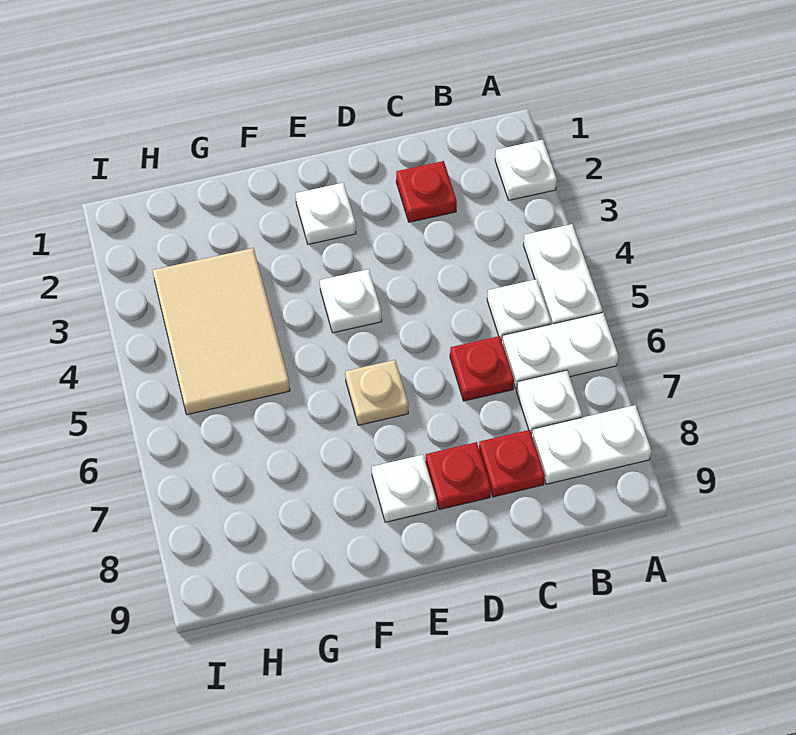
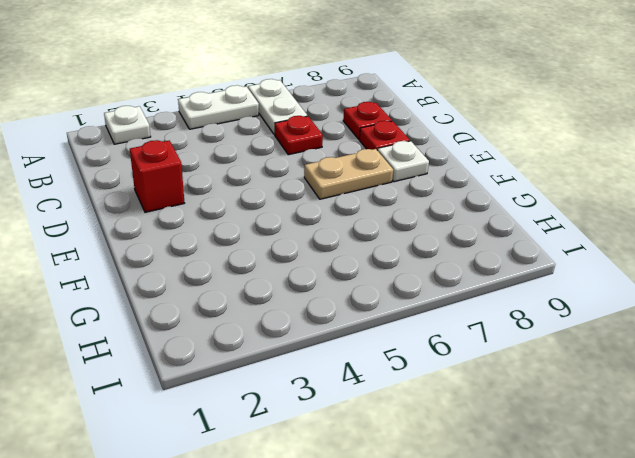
red 1x1 brick [130,140,184,212] -> none
tan 1x2 plate [304,149,393,199] -> tan 1x1 plate [345,360,409,425]
none -> white 1x2 plate [532,405,651,484]
none -> white 1x1 plate [487,279,551,340]
none -> white 1x1 plate [516,370,582,434]

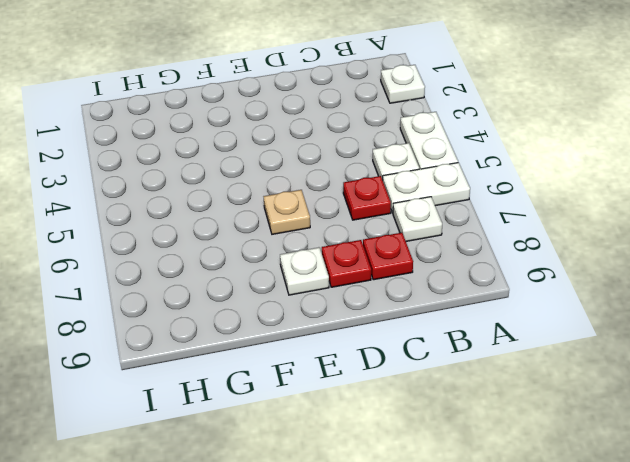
none -> white 1x2 plate [532,405,651,484]
none -> red 1x1 plate [396,161,457,222]
none -> white 1x1 plate [296,183,356,244]

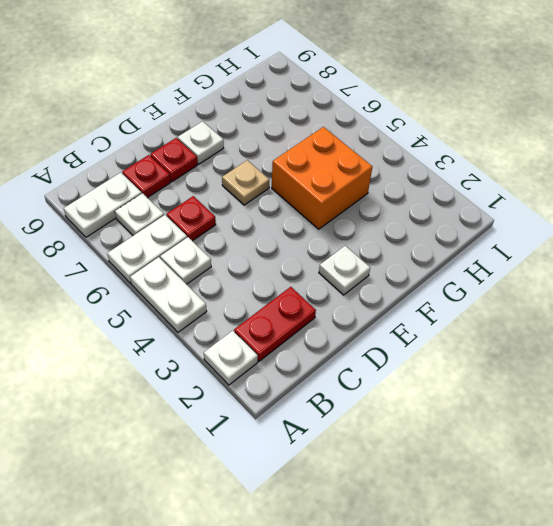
red 1x2 plate [234,287,316,361] -> red 1x1 plate [396,161,457,222]
orange 2x2 brick [272,127,372,229] -> tan 2x3 tile [153,248,290,415]
none -> white 1x1 plate [320,269,382,333]

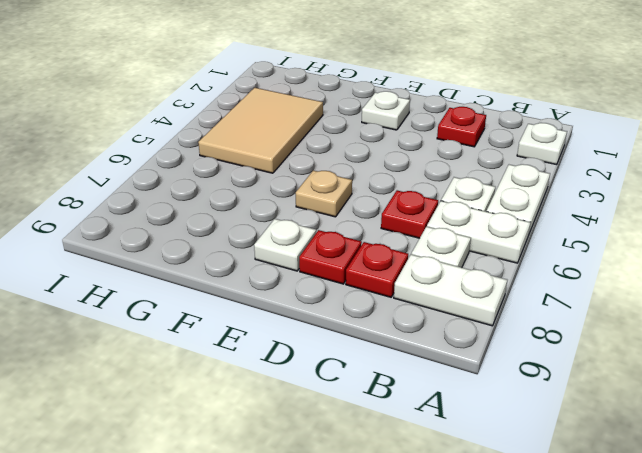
none -> white 1x1 plate [320,269,382,333]

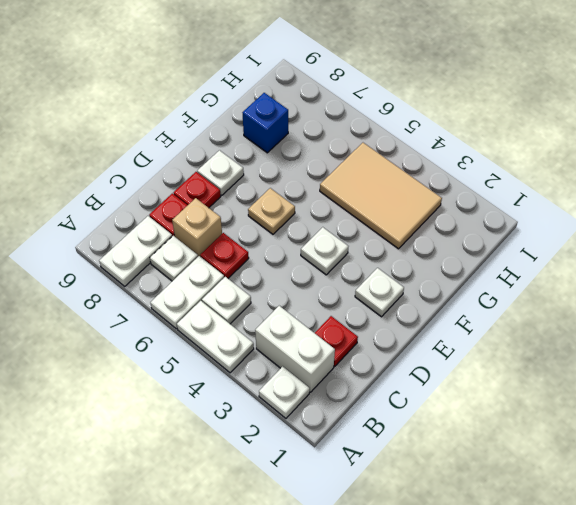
white 1x2 brick [255,306,335,392] -> none
tan 1x1 brick [172,198,222,256] -> none
blue 1x1 brick [243,93,288,153] -> none

